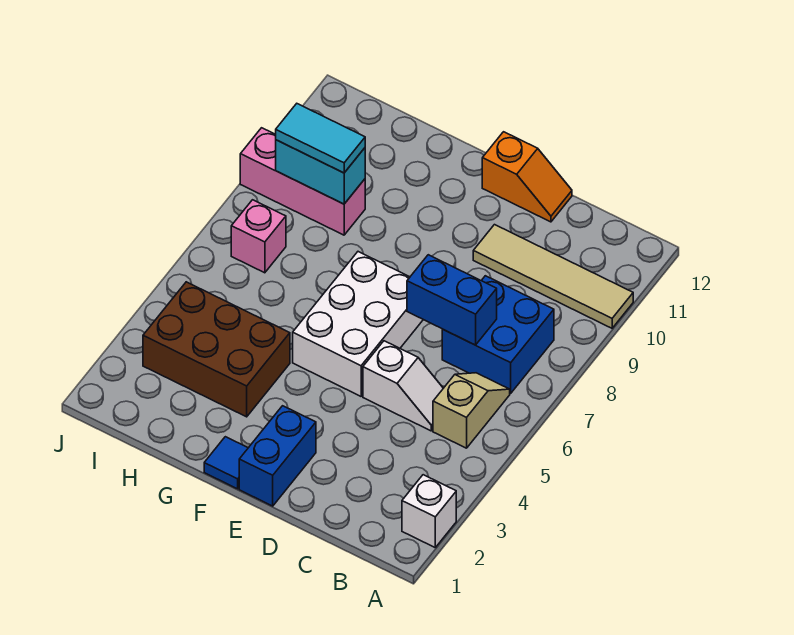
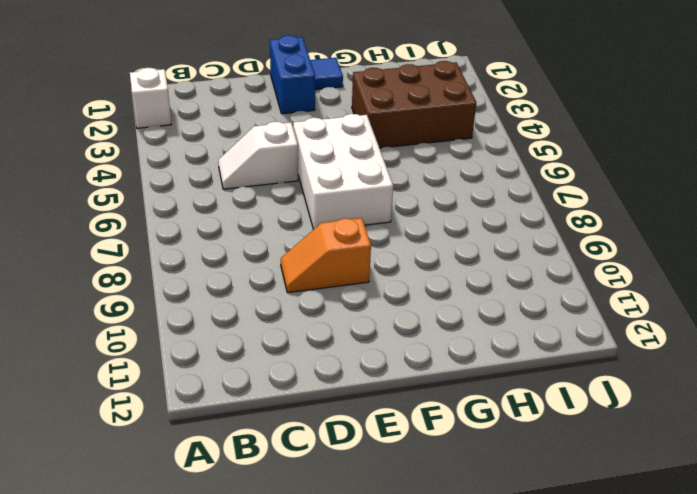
orange 1x2 slope [281,218,371,293] -> orange 1x2 slope moved to [482,132,572,222]
none -> tan 1x4 tile [473,225,633,328]
none -> tan 1x2 slope [433,373,510,448]
none -> blue 2x2 brick [442,276,554,393]

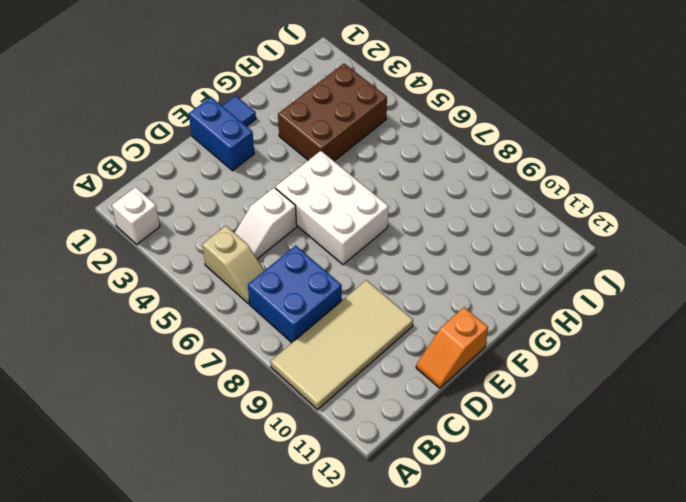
tan 2x4 tile [271,280,413,409] -> tan 1x4 tile [473,225,633,328]
none -> pink 1x3 brick [240,128,365,235]
none -> pink 1x1 brick [231,200,286,273]
none -> blue 1x2 brick [407,255,497,345]

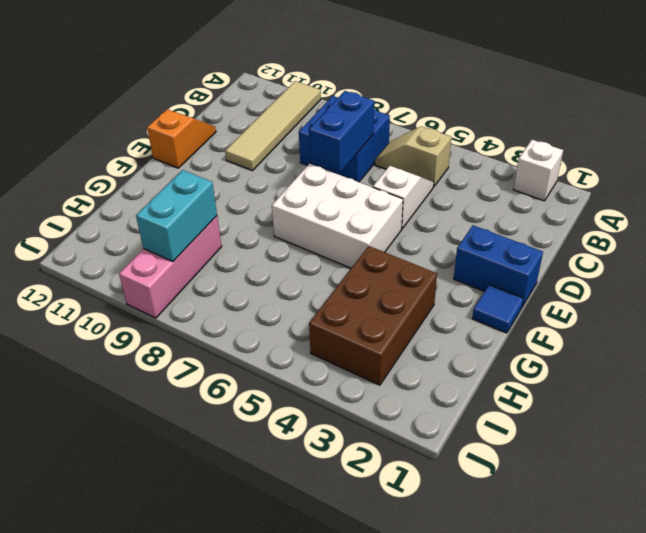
none -> pink 1x1 brick [231,200,286,273]
none -> cyan 1x2 tile [276,104,365,173]

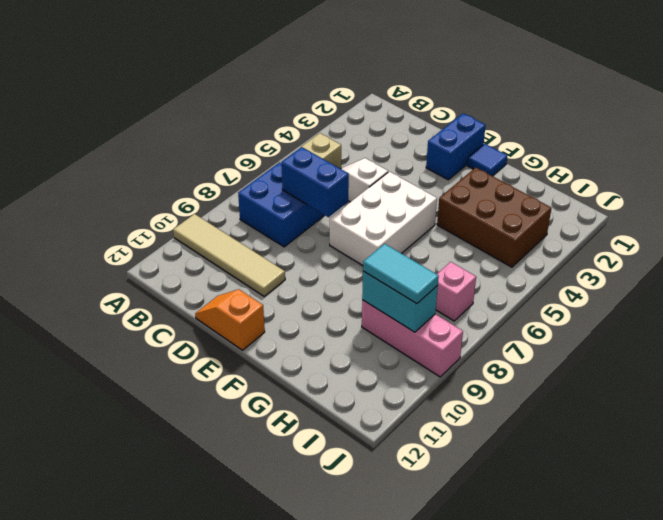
none -> white 1x1 brick [402,475,456,547]

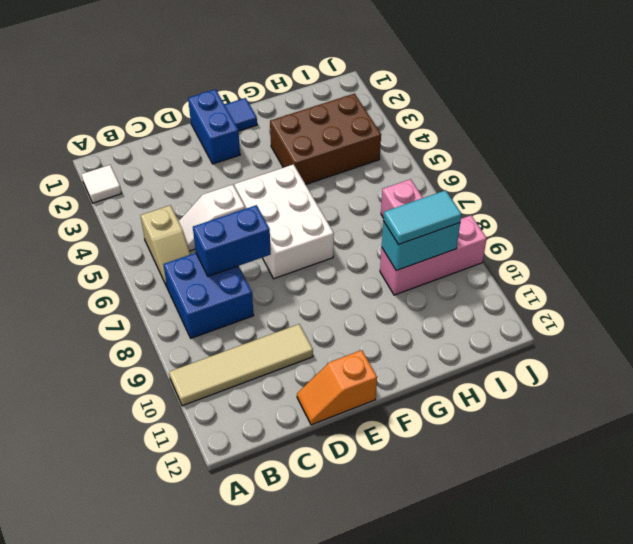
white 1x1 tile [81,165,122,203] -> white 1x1 brick [402,475,456,547]

